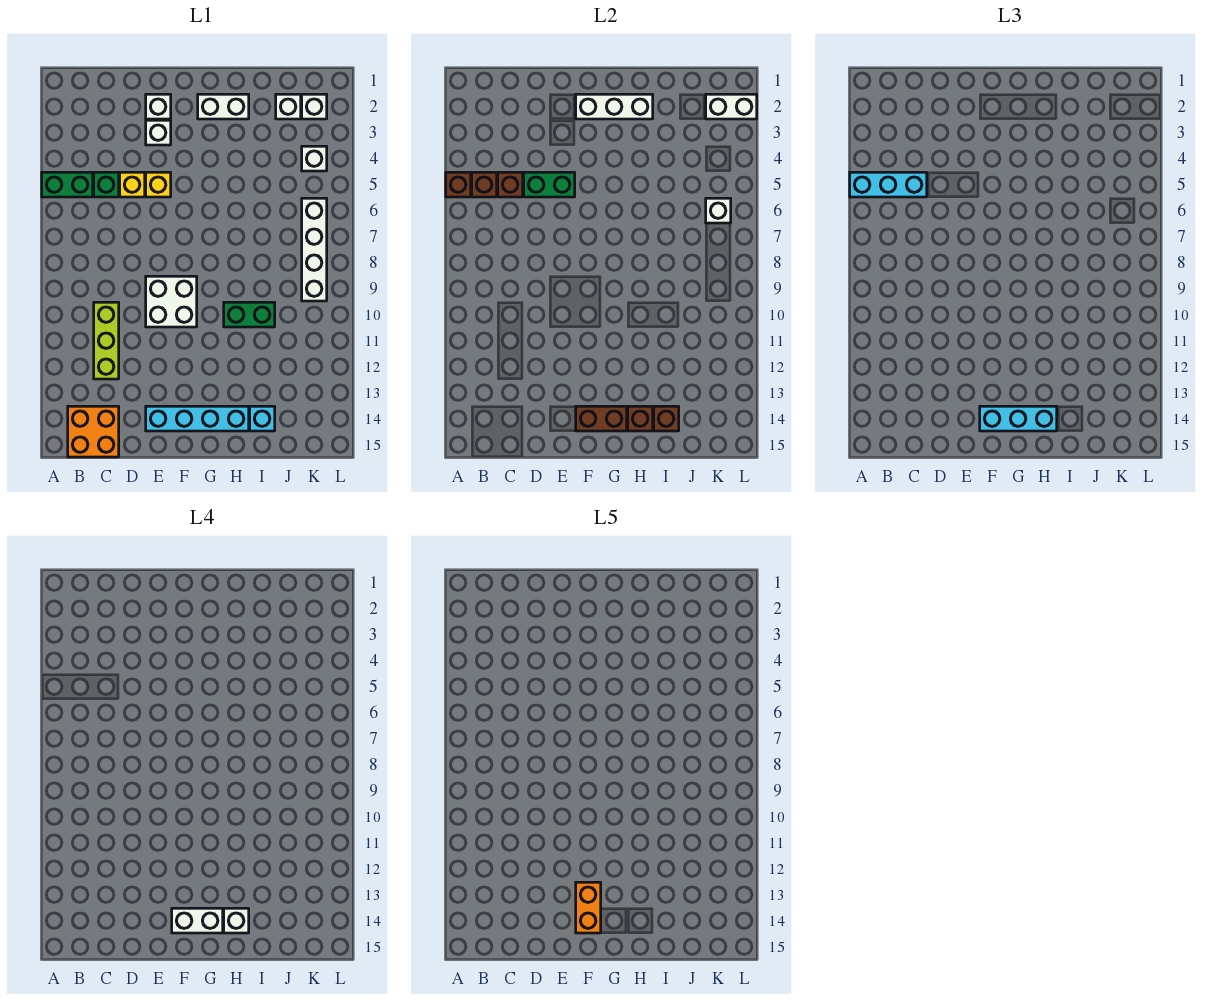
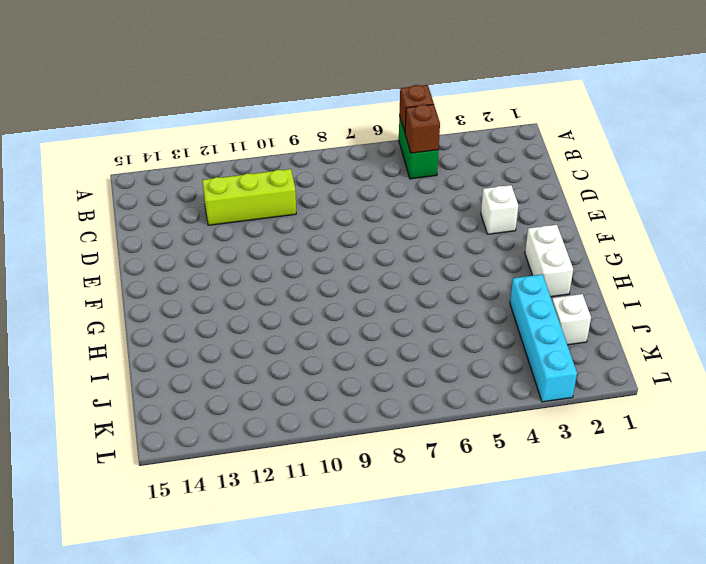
cyan 1x4 brick [510,274,577,402] -> cyan 1x4 brick moved to [146,406,249,431]
none -> orange 2x2 brick [68,406,119,457]
none -> green 1x1 brick [94,172,119,197]
none -> yellow 1x1 brick [120,172,145,197]
none -> white 1x1 brick [146,94,171,119]

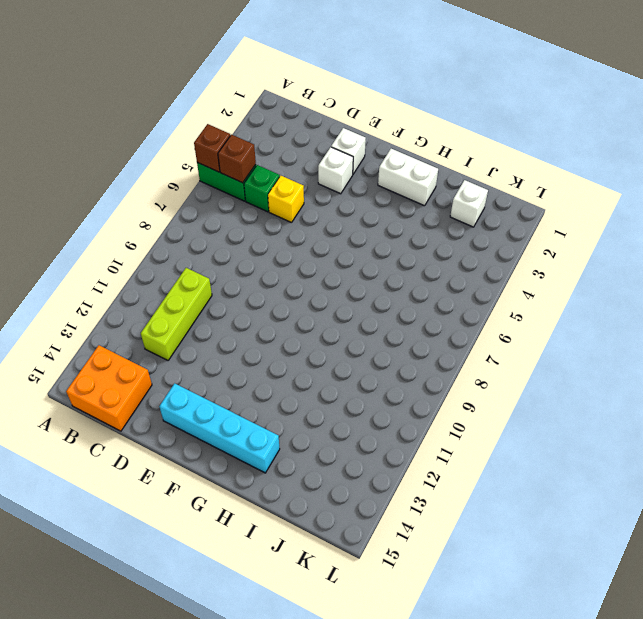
none -> yellow 1x1 brick [146,172,171,197]
none -> white 2x2 brick [146,276,197,327]
none -> green 1x2 brick [224,302,275,327]
none -> cyan 1x1 brick [250,406,275,431]

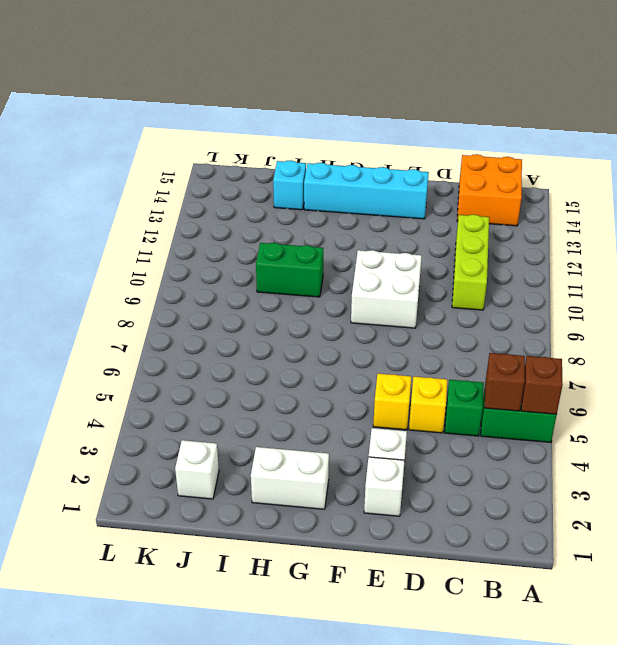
none -> white 1x1 brick [302,94,327,119]
none -> white 1x1 brick [302,146,327,171]
none -> white 1x4 brick [302,198,327,301]
none -> brown 1x1 brick [498,172,523,197]

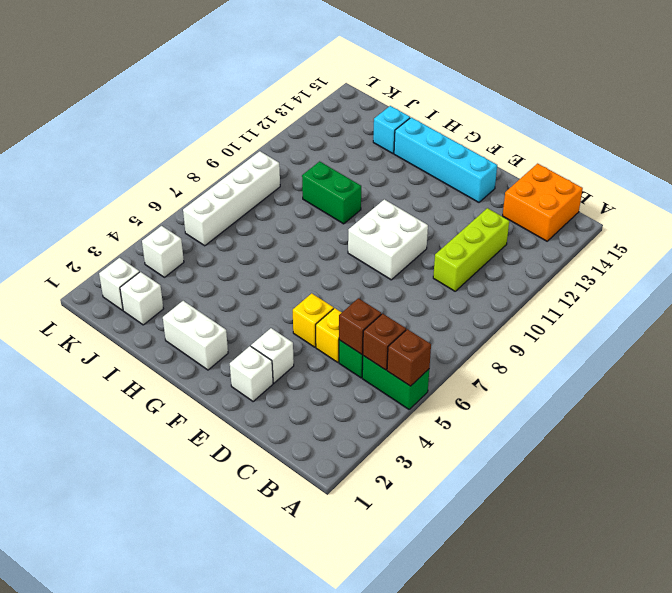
none -> green 1x2 brick [524,172,575,197]
none -> white 1x3 brick [576,94,653,119]
none -> brown 1x2 brick [576,406,627,431]
none -> brown 1x1 brick [628,406,653,431]

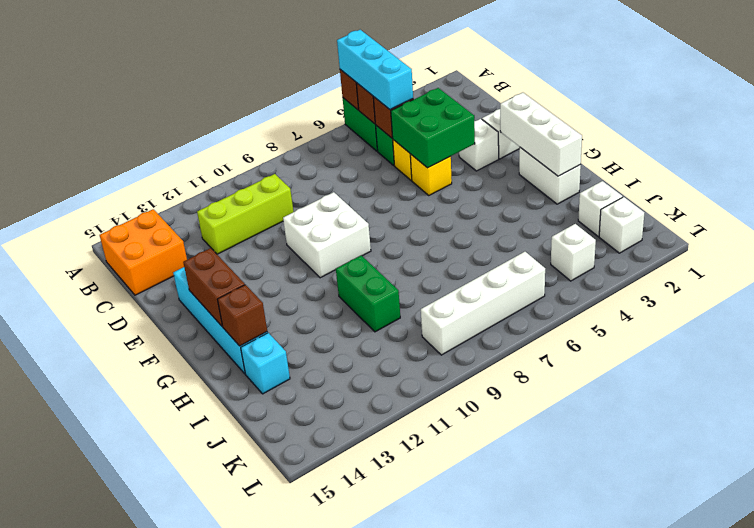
green 2x2 brick [391,88,475,168] -> green 1x2 brick [524,172,575,197]
none -> brown 1x1 brick [654,406,679,431]
none -> white 1x2 brick [706,94,757,119]
none -> white 1x1 brick [706,198,731,223]
none -> cyan 1x3 brick [980,406,1057,431]

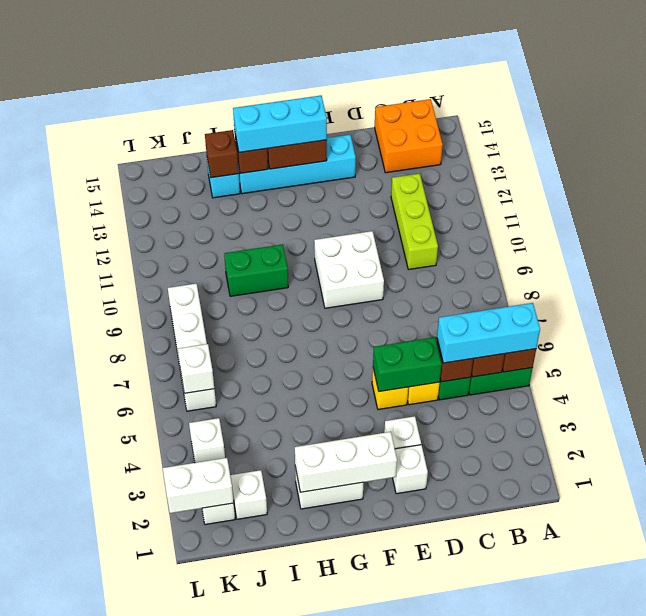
none -> white 1x2 brick [172,908,223,933]
none -> white 1x1 brick [224,908,249,933]
none -> orange 1x2 brick [576,882,601,933]

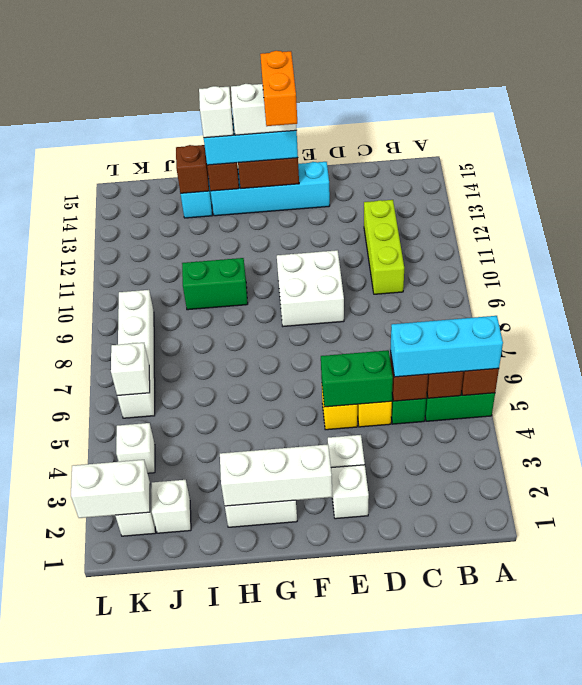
none -> orange 2x2 brick [68,406,119,457]

